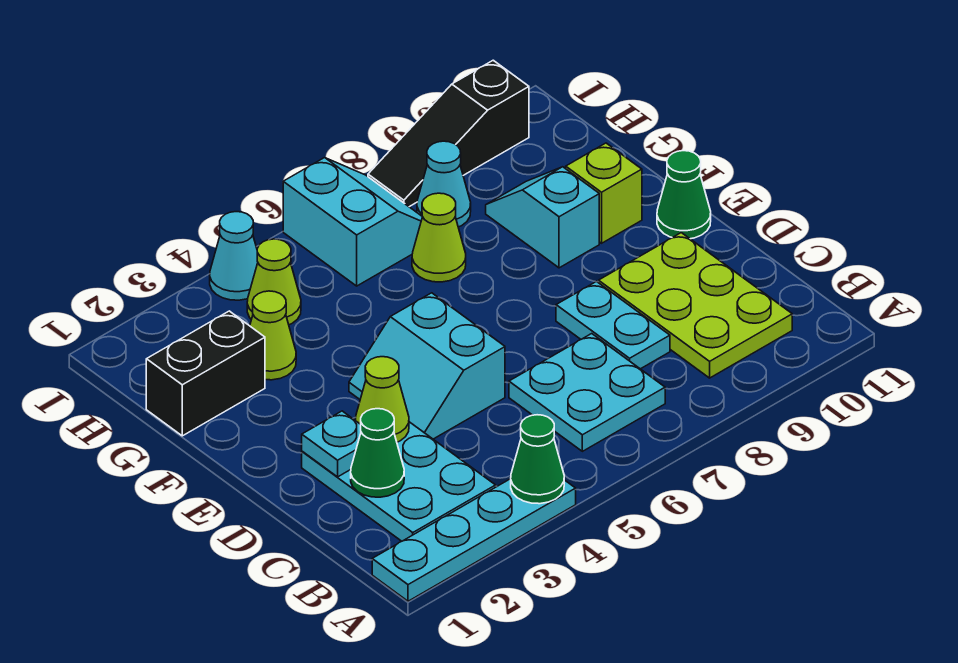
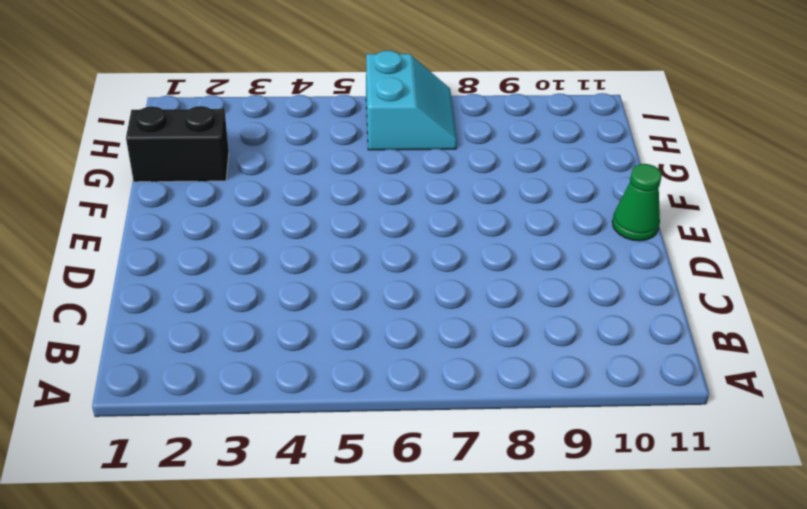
none -> cyan 1x4 plate [372,479,576,601]
none -> cyan 2x3 plate [302,422,496,541]
none -> cyan 2x2 plate [509,334,665,451]

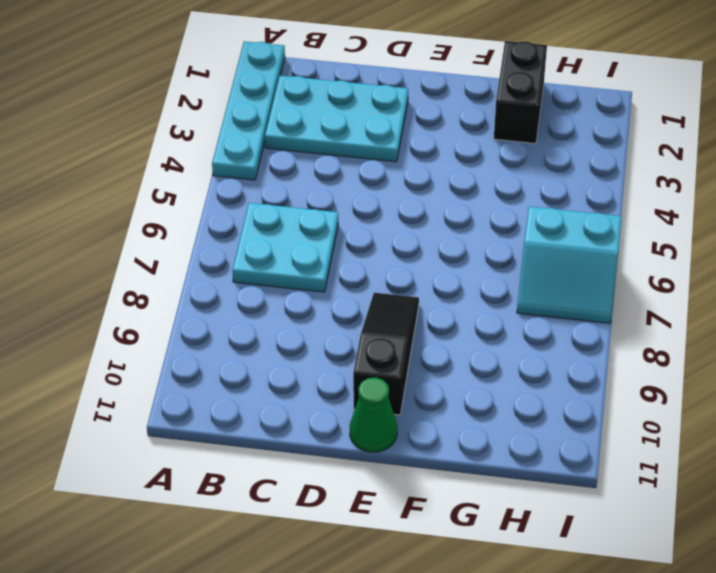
black 1x3 slope [353,293,419,415] -> black 1x3 slope moved to [368,60,529,207]
none -> lime 2x3 plate [599,233,792,378]
none -> cyan 1x2 plate [556,282,670,369]
none -> cyan 2x2 slope [349,293,505,439]

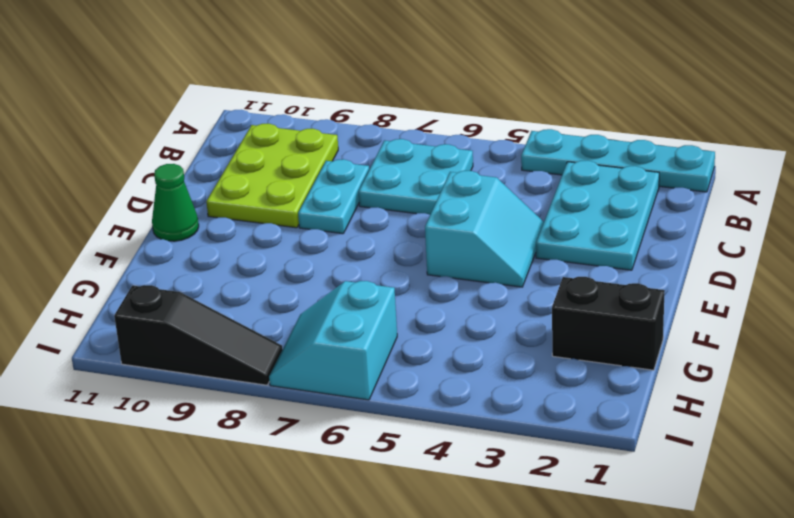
none -> cyan 1x2 slope [486,167,599,268]
none -> lime 1x1 brick [566,143,642,243]
none -> lime 1x1 cone [250,291,296,380]

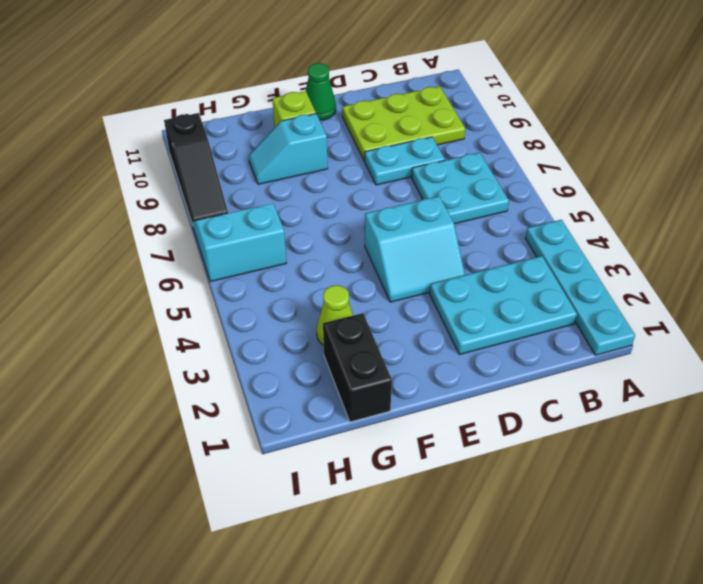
none -> lime 1x1 cone [412,193,466,282]
none -> lime 1x1 cone [247,239,301,325]
none -> cyan 1x1 cone [417,141,471,227]

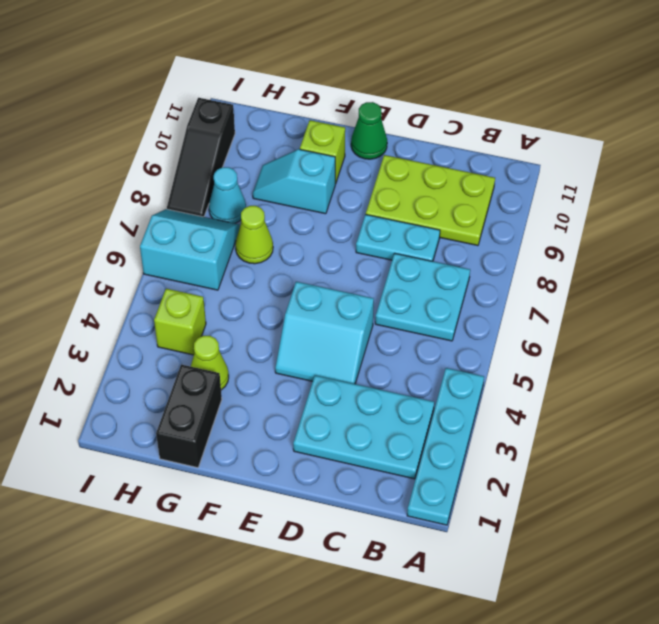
lime 1x1 brick [154,289,206,355] -> lime 1x1 cone [247,239,301,325]
none -> cyan 1x1 cone [210,212,258,300]
none -> green 1x1 cone [511,415,564,504]
none -> green 1x1 cone [351,409,404,497]

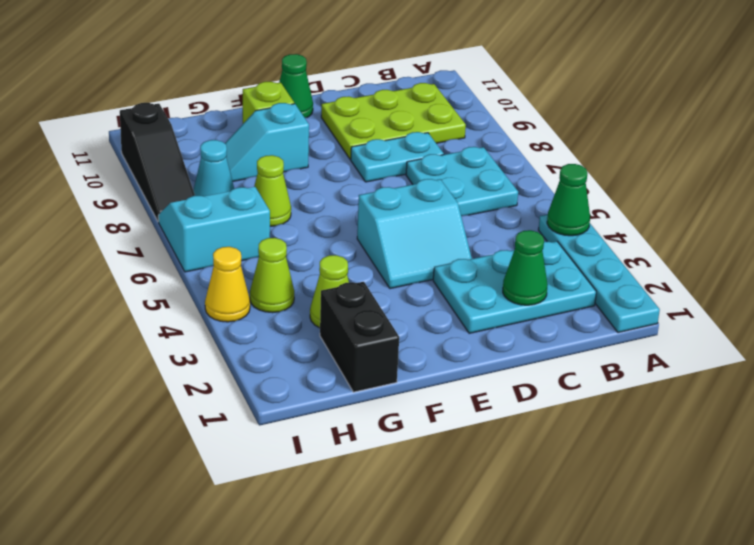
yellow 1x1 cone [205,247,250,322] -> cyan 1x1 cone [210,212,258,300]
none -> cyan 1x1 plate [302,411,361,477]
none -> lime 1x1 cone [355,357,409,442]

